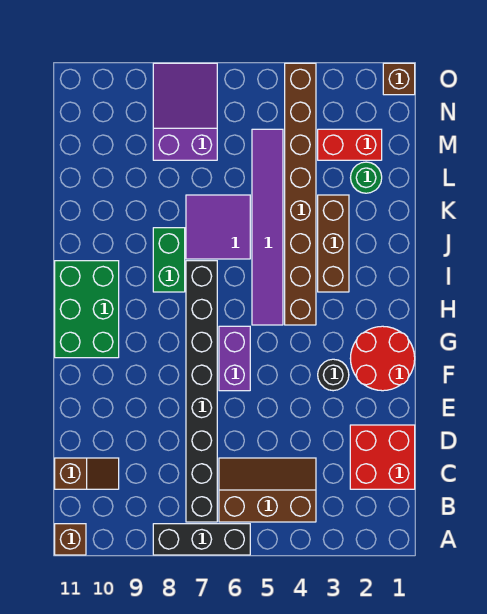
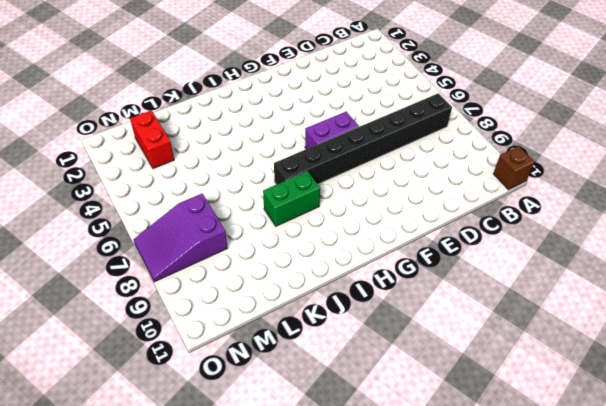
none -> black 1x3 brick [153,524,250,555]
none -> brown 2x3 slope [219,458,316,522]
none -> red 2x2 brick [350,425,415,489]

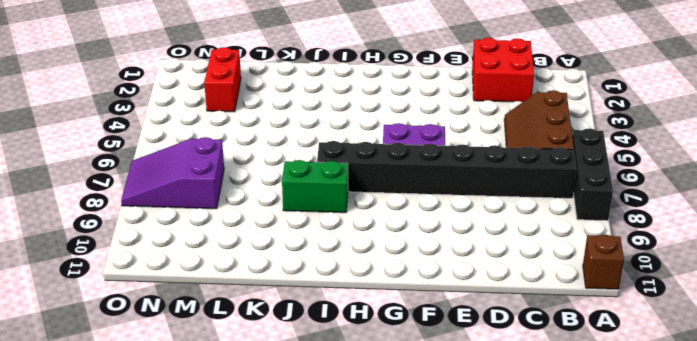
none -> brown 1x2 slope [55,458,119,489]
none -> red 2x2 round brick [350,326,415,391]
none -> black 1x1 round brick [318,359,349,391]

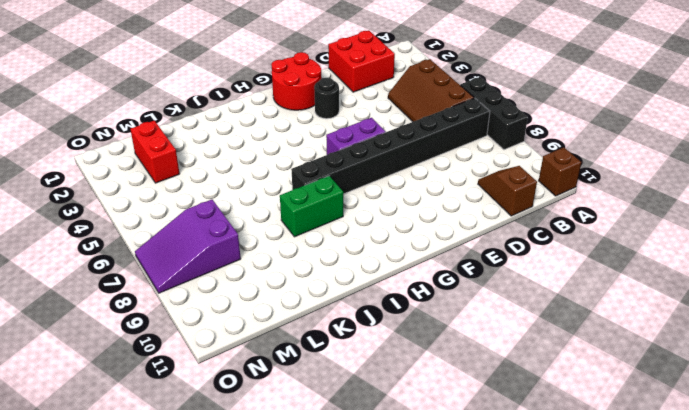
none -> green 2x3 brick [55,261,119,358]
none -> brown 1x8 brick [285,63,316,325]
none -> purple 1x6 tile [252,129,283,325]

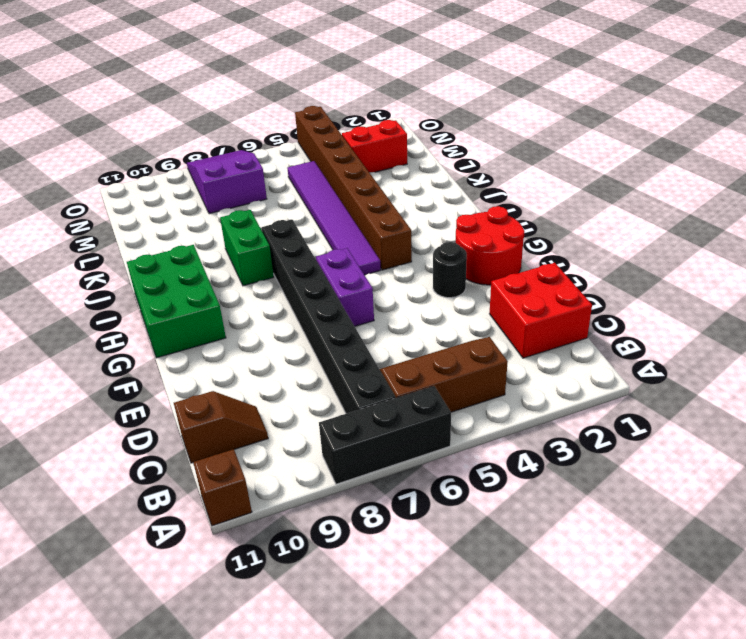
none -> brown 1x3 brick [318,195,349,292]
none -> purple 2x2 tile [186,195,250,259]
none -> green 1x1 round brick [351,162,382,193]

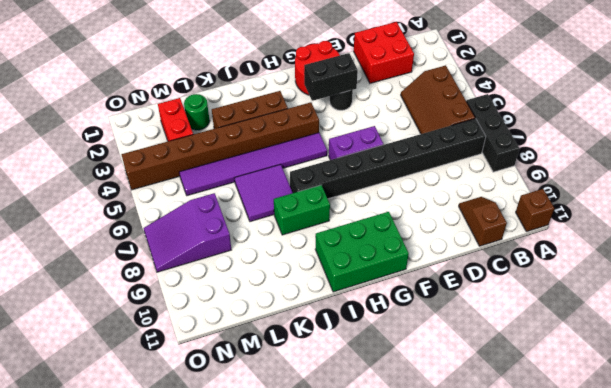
black 1x2 brick [304,53,358,101] -> none
none -> brown 1x1 brick [383,63,415,95]

